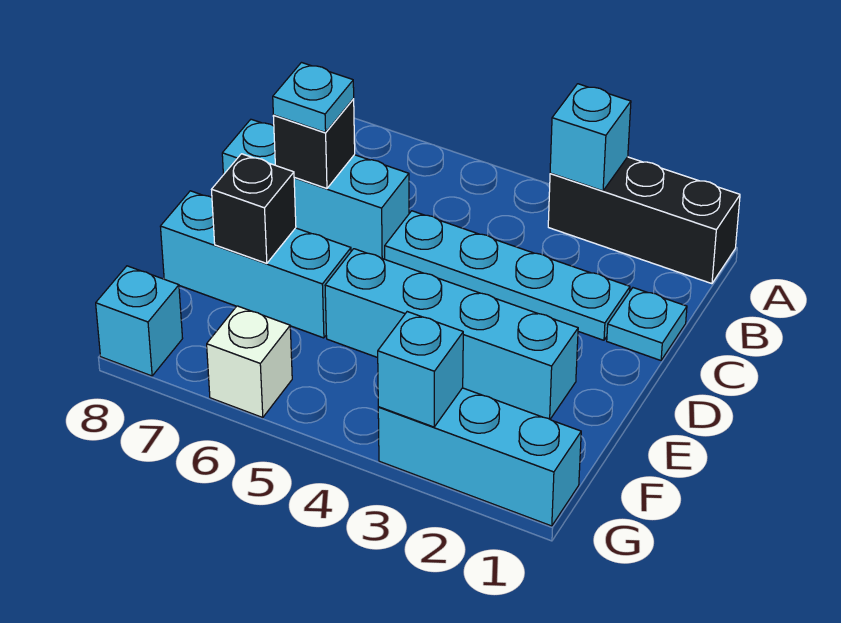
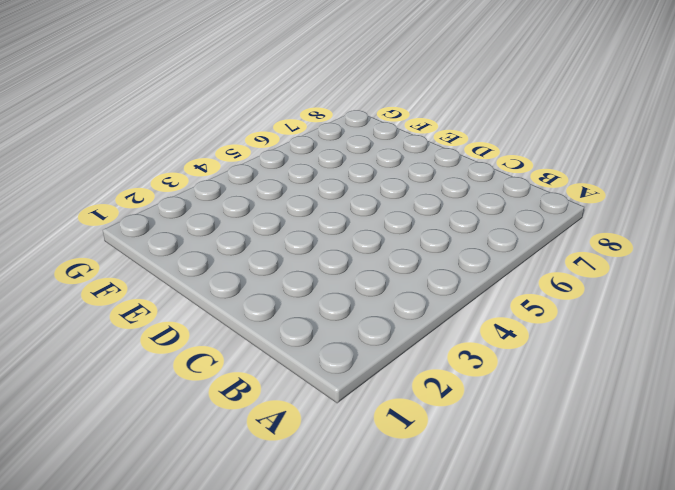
none -> black 1x3 brick [548,157,740,284]
none -> cyan 1x1 plate [607,288,687,360]
none -> cyan 1x4 plate [385,211,630,340]

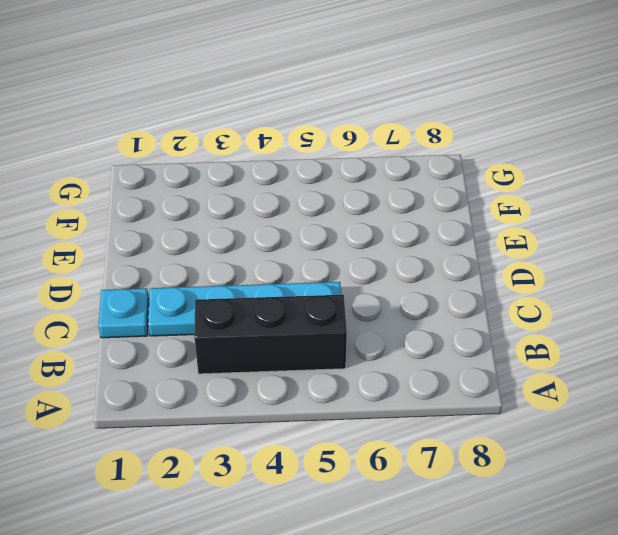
black 1x3 brick [194,295,347,374] -> black 1x3 brick moved to [548,157,740,284]
none -> cyan 1x3 brick [222,119,409,259]
none -> cyan 1x4 brick [325,249,578,419]
none -> cyan 1x3 brick [160,191,351,338]

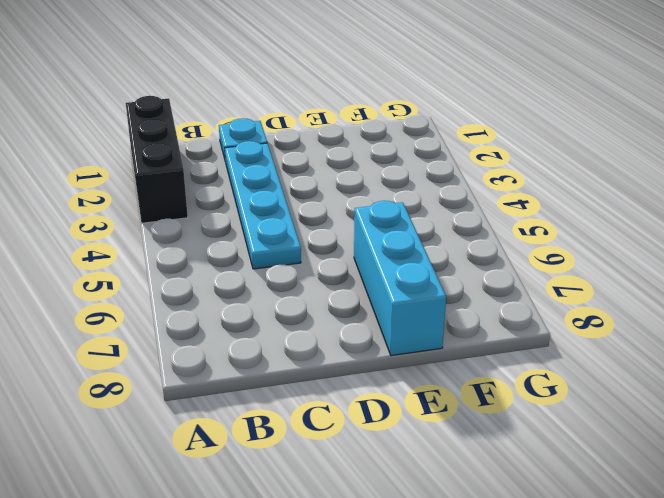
none -> cyan 1x3 brick [222,119,409,259]
none -> cyan 1x4 brick [325,249,578,419]
none -> cyan 1x3 brick [378,388,581,526]

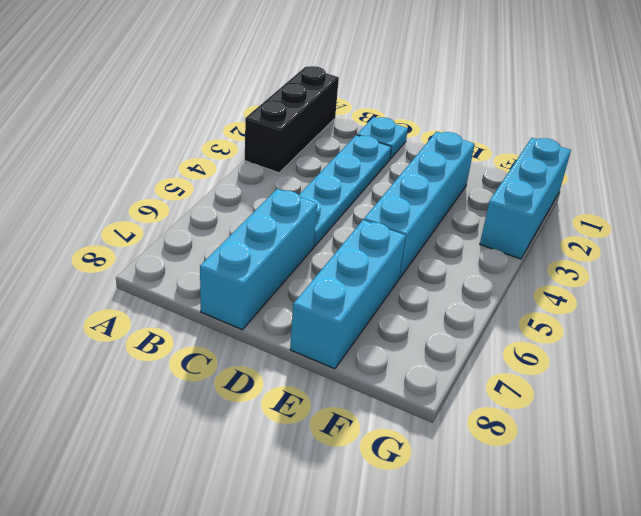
none -> white 1x1 brick [207,306,292,418]
none -> cyan 1x1 brick [96,266,183,376]
none -> cyan 1x1 brick [550,84,631,191]

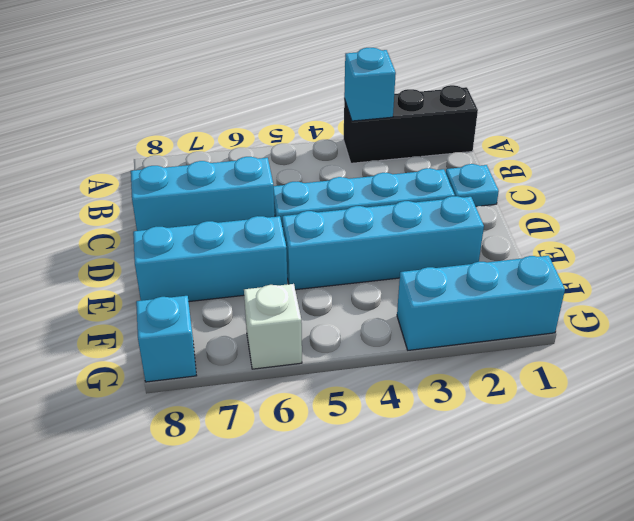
none -> black 1x1 brick [273,99,355,189]
none -> black 1x1 brick [212,154,296,263]
none -> cyan 1x1 brick [378,312,463,427]

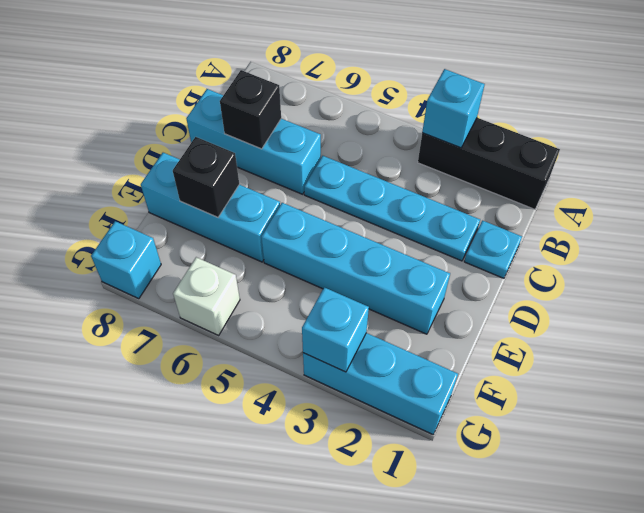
none -> cyan 1x1 plate [273,63,354,132]

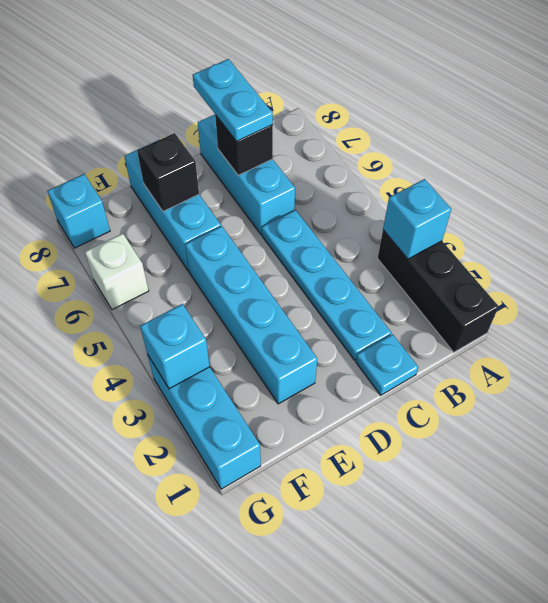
cyan 1x2 plate [193,59,273,142] -> cyan 1x1 plate [273,63,354,132]

